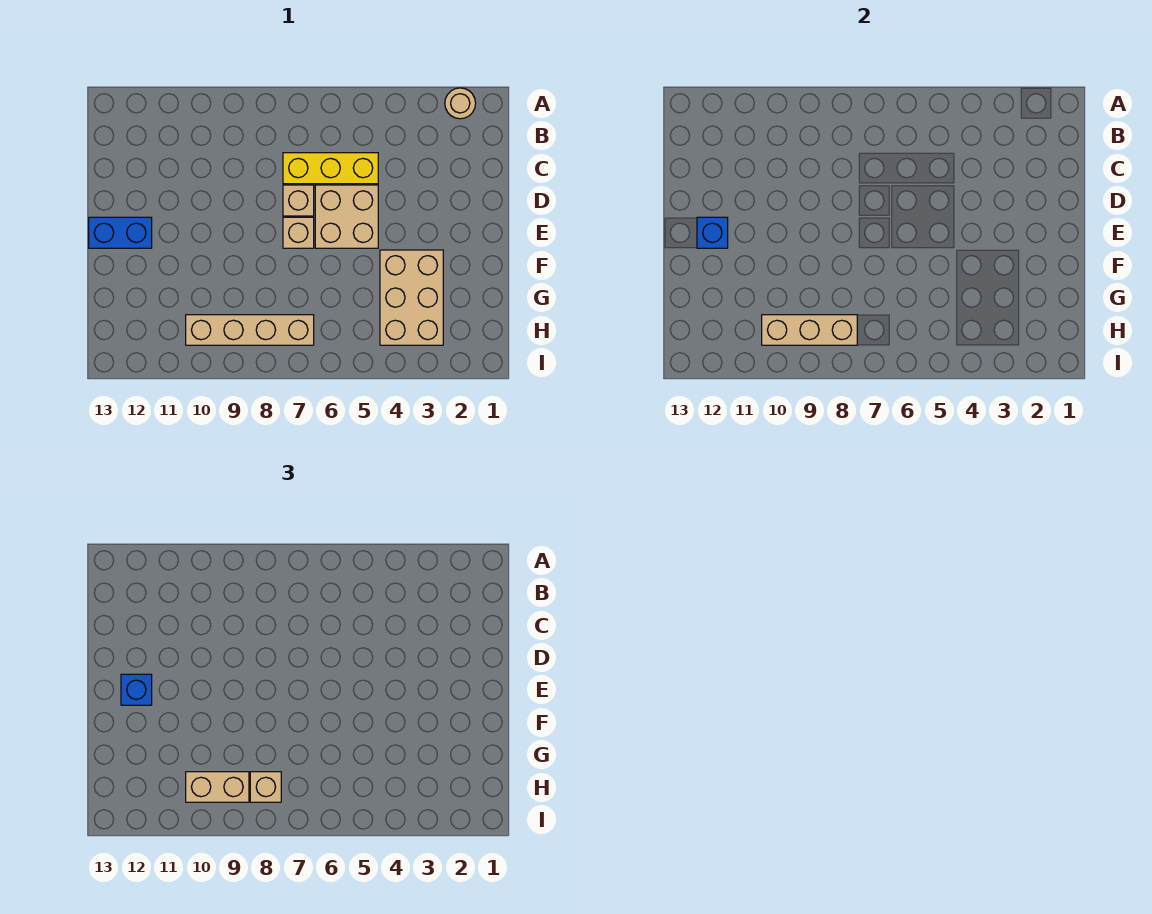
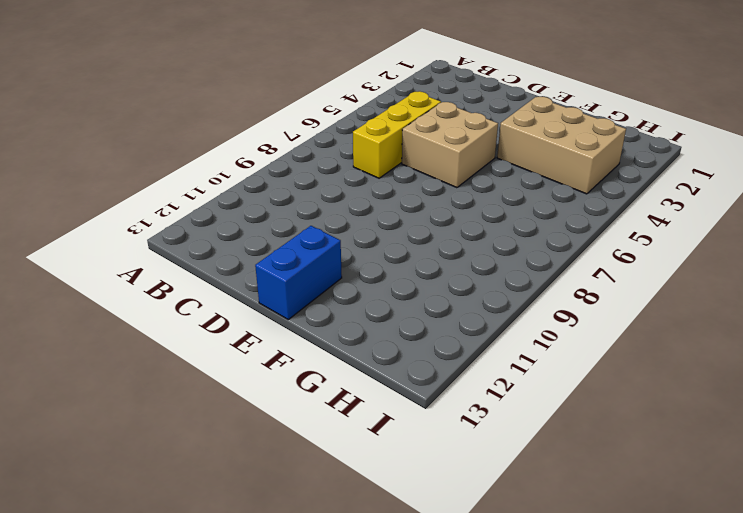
none -> tan 1x1 round brick [445,88,476,119]
none -> tan 1x1 brick [283,185,314,216]
none -> tan 1x1 brick [283,217,314,248]

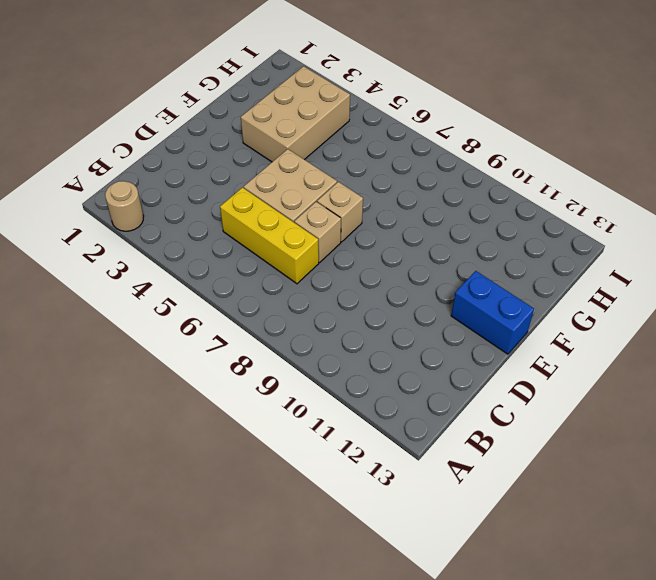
none -> tan 1x4 brick [186,315,314,345]
none -> blue 1x1 brick [697,217,728,248]
none -> tan 1x3 brick [762,315,857,345]

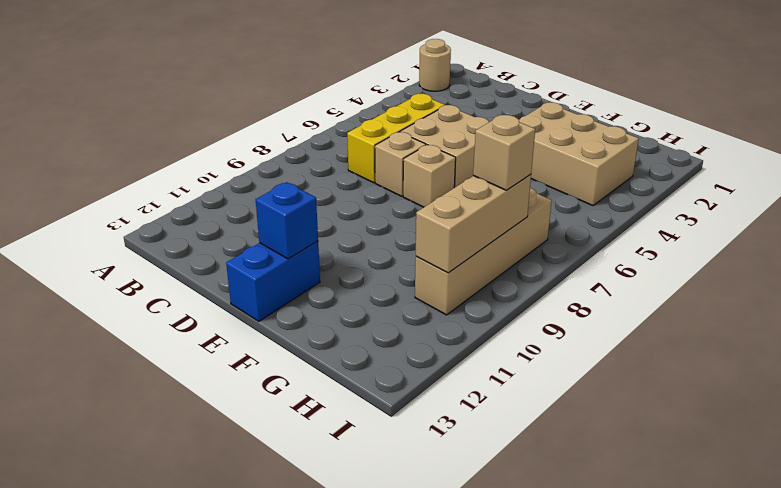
none -> blue 1x1 brick [121,674,152,705]
none -> tan 1x2 brick [186,772,249,802]

